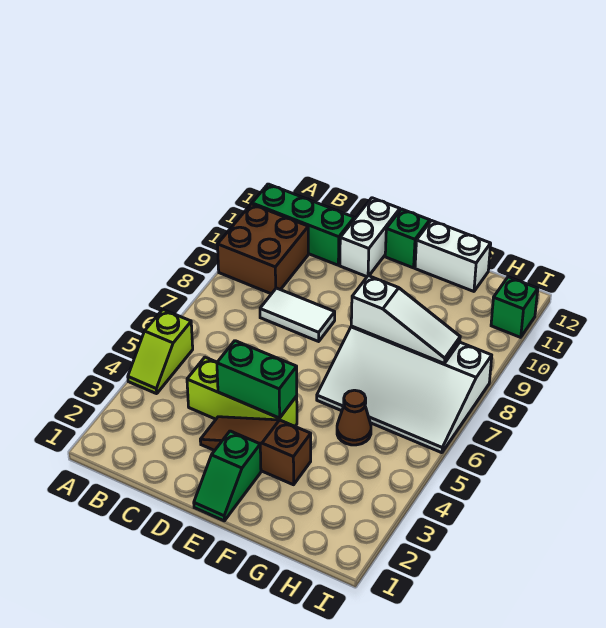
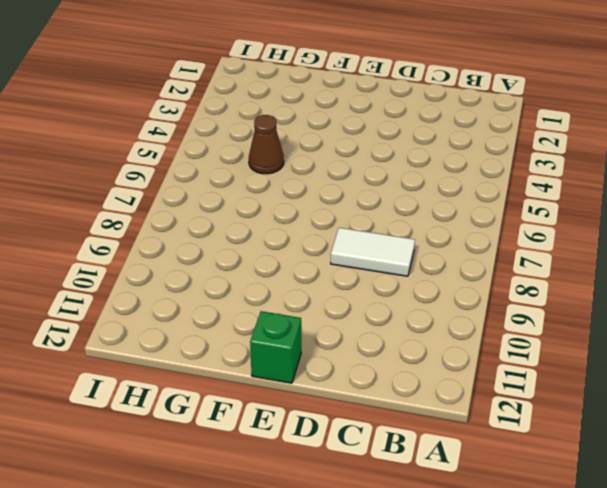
none -> lime 1x2 slope [128,310,193,394]
none -> brown 2x2 brick [218,204,308,294]
none -> green 1x3 brick [252,184,354,265]

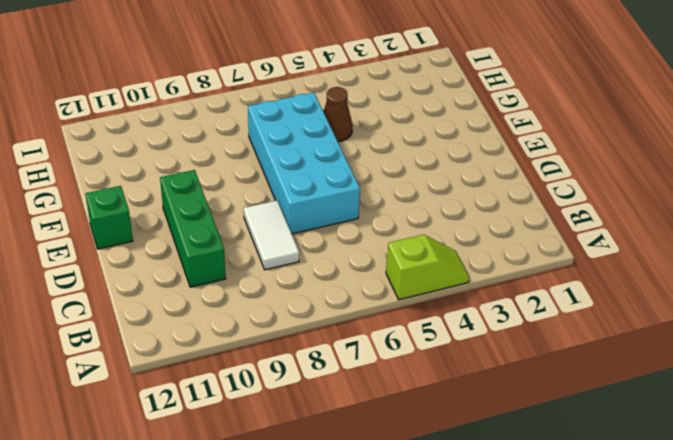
green 1x3 brick [160,170,226,287] -> green 1x3 brick moved to [252,184,354,265]
cyan 2x4 brick [248,93,360,234] -> white 3x4 slope [317,326,492,453]
none -> brown 2x2 brick [218,204,308,294]
none -> lime 1x3 brick [187,357,297,426]
none -> brown 1x3 slope [200,417,311,485]

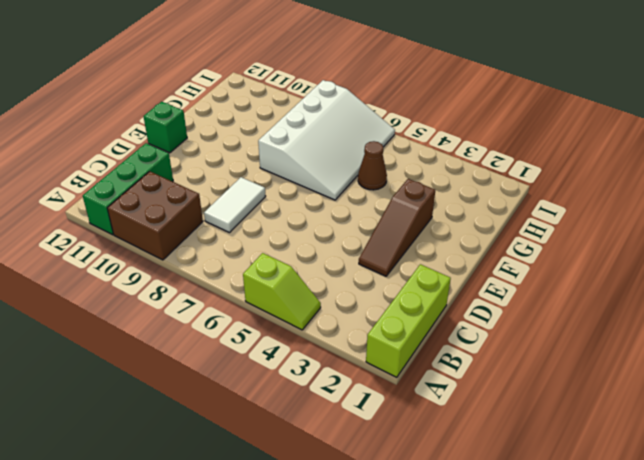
lime 1x3 brick [366,264,451,377] -> lime 1x3 brick moved to [187,357,297,426]
none -> white 1x2 brick [340,198,400,277]
none -> green 1x2 slope [194,431,261,521]
none -> white 1x2 brick [415,221,491,291]

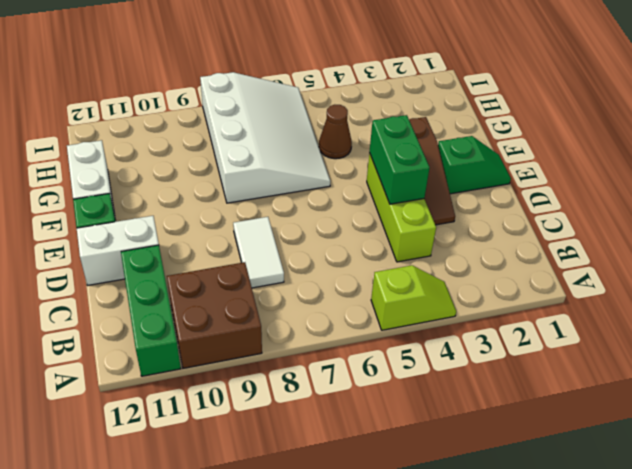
none -> green 1x1 brick [491,277,538,337]
none -> white 1x3 slope [351,276,460,364]

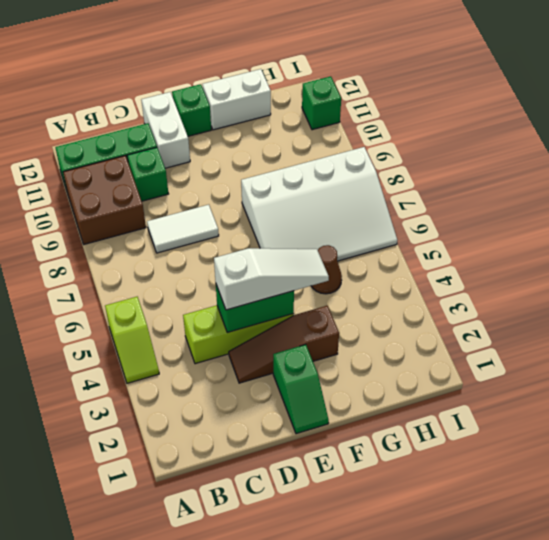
green 1x1 brick [127,147,168,201] -> none
white 1x3 slope [214,248,329,310] -> white 1x3 slope moved to [351,276,460,364]

